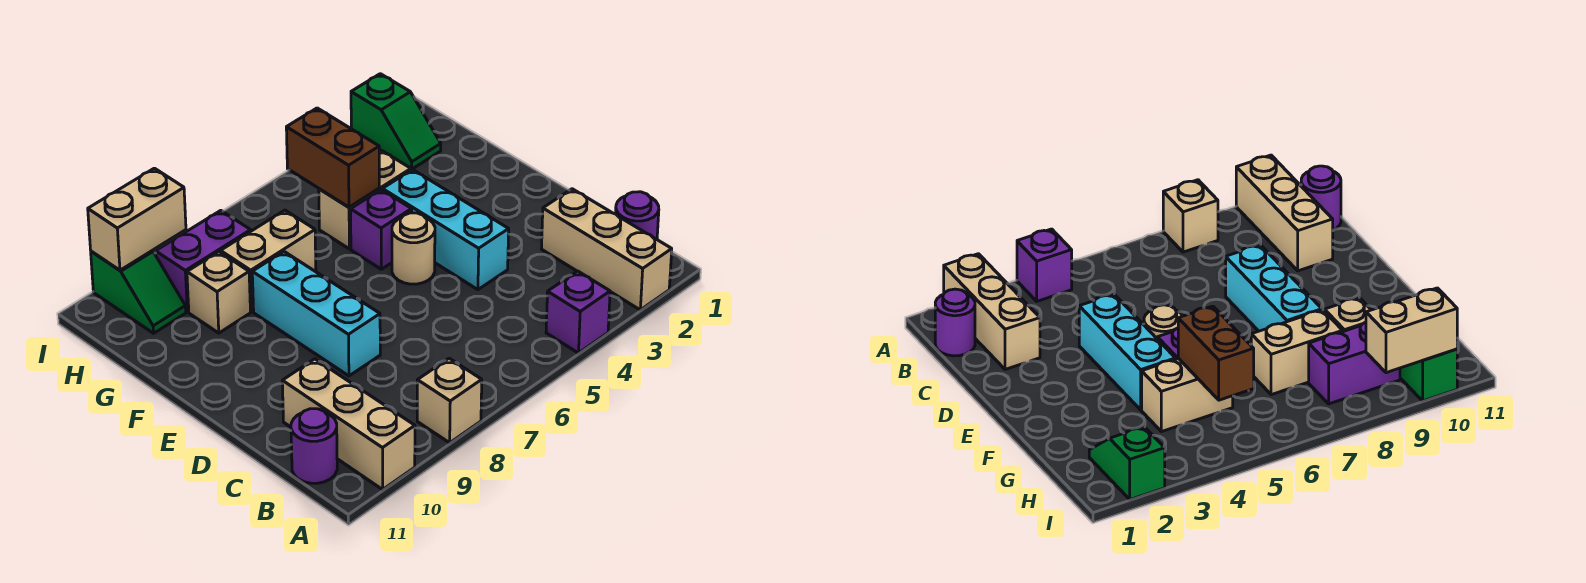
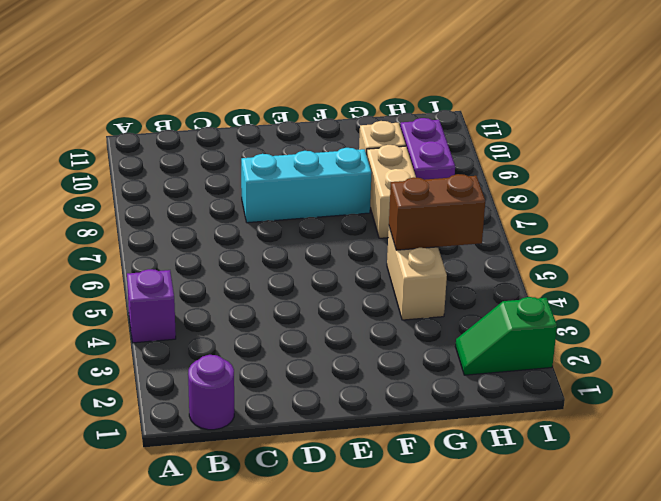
none -> tan 1x3 brick [542,189,672,310]
none -> tan 1x1 brick [417,358,482,443]
none -> tan 1x3 brick [282,359,415,489]

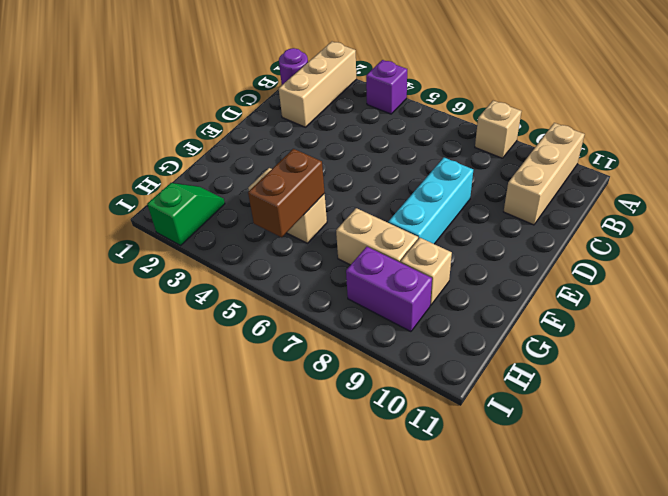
none -> purple 1x1 round brick [291,409,337,483]
none -> cyan 1x3 brick [382,170,509,290]
none -> tan 1x1 round brick [392,213,435,284]

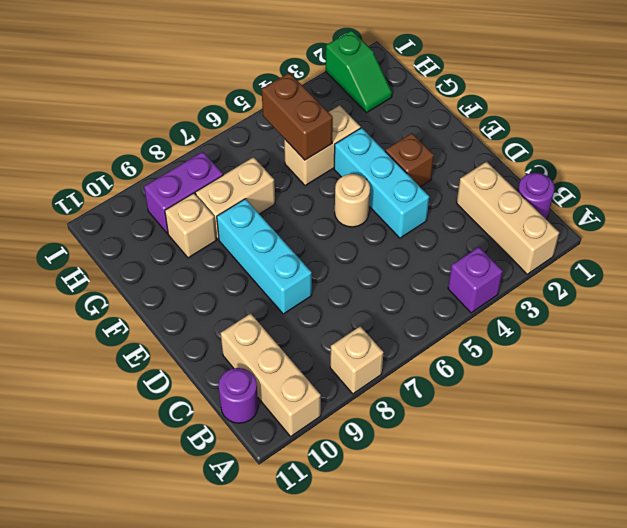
brown 1x1 brick [385,133,434,187] -> none
none -> purple 1x1 brick [351,190,412,269]
none -> green 1x2 slope [91,251,186,333]
none -> tan 1x2 brick [88,168,186,270]

